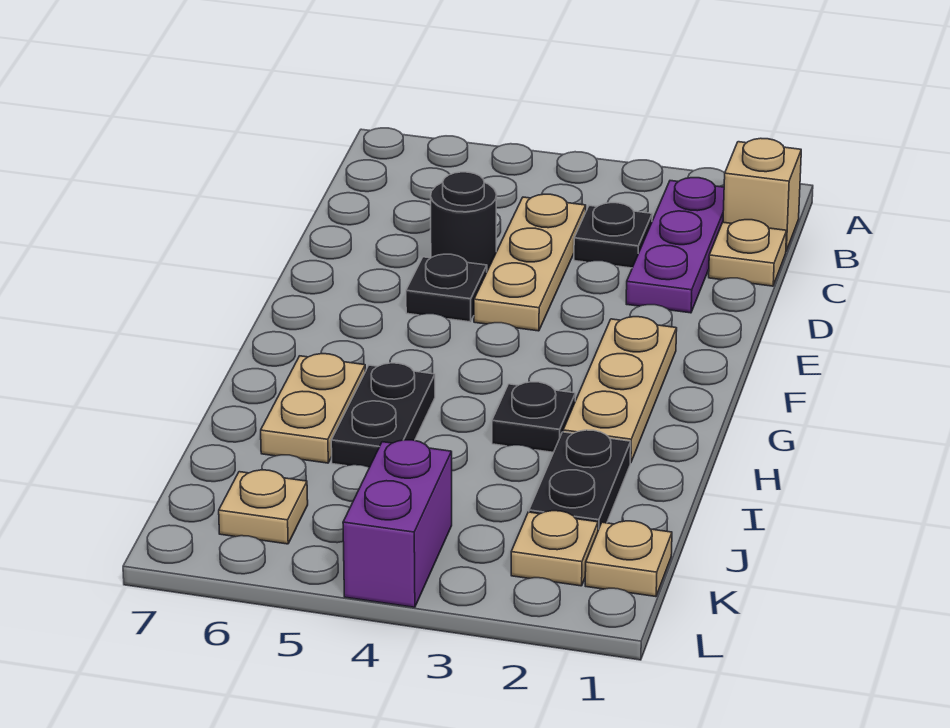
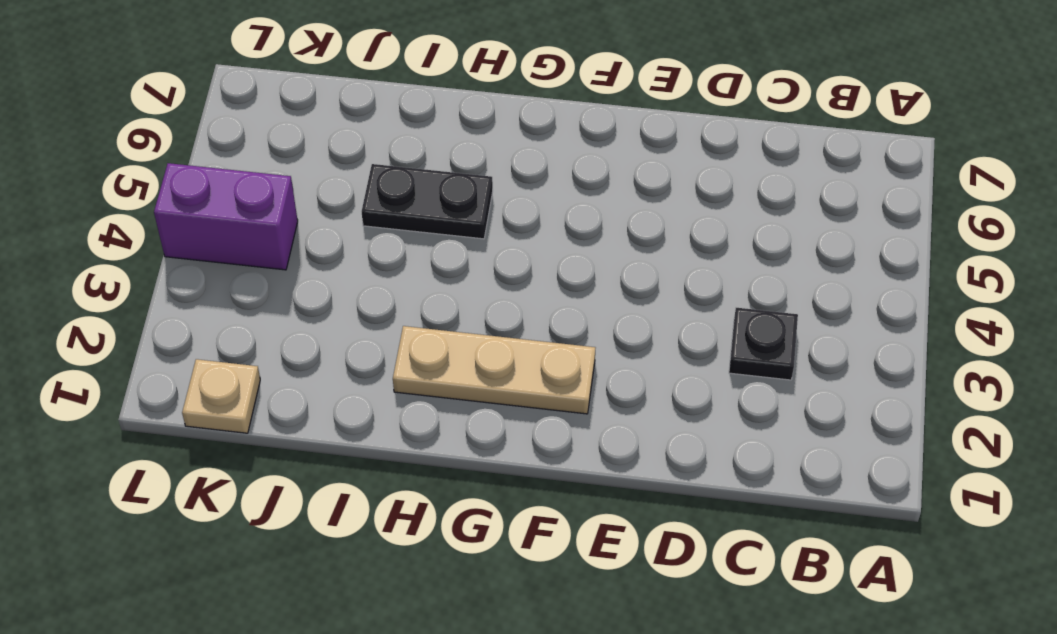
none -> tan 1x1 brick [723,138,801,251]
none -> purple 1x3 plate [626,178,724,313]
none -> tan 1x1 plate [709,220,787,286]

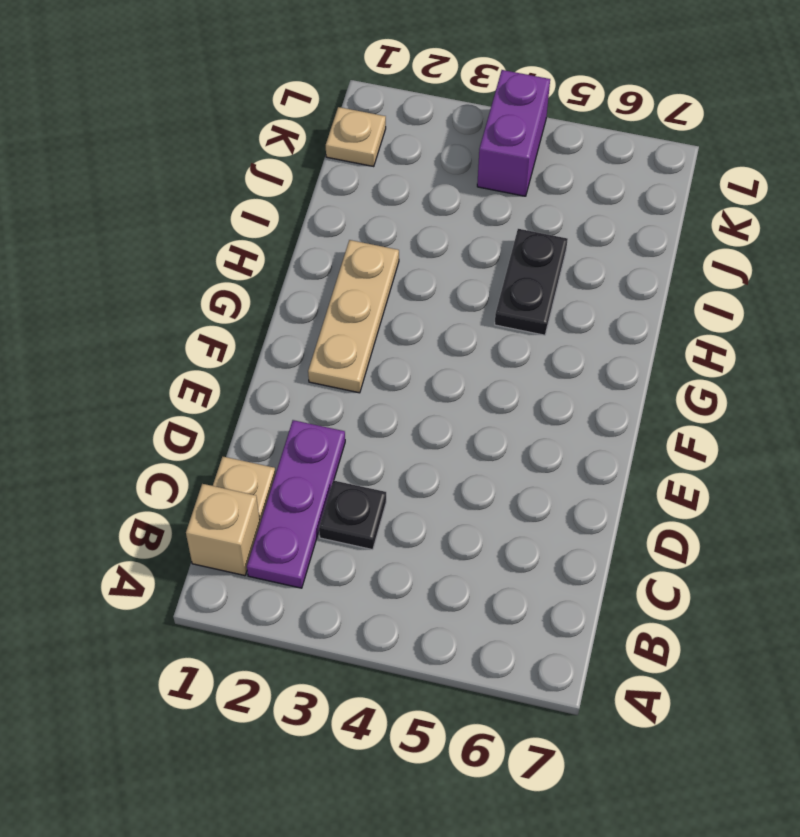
none -> tan 1x3 plate [474,194,586,331]
none -> black 1x1 round brick [431,172,497,271]
none -> black 1x1 plate [406,254,487,322]

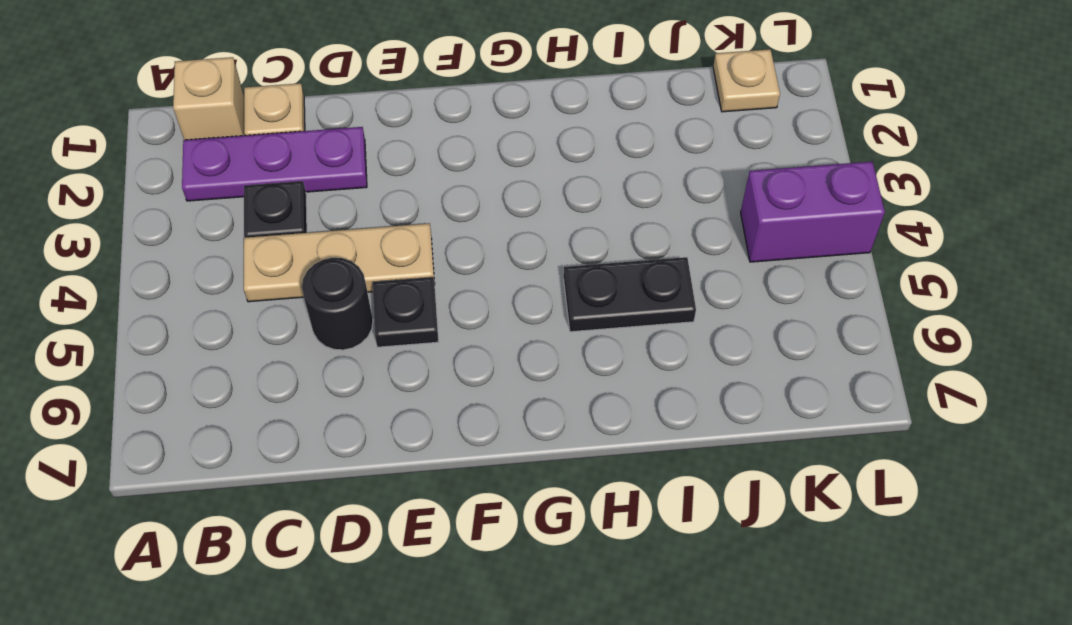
none -> tan 1x3 plate [563,317,677,463]
none -> black 1x1 plate [492,382,575,452]
none -> tan 1x2 plate [261,353,365,463]

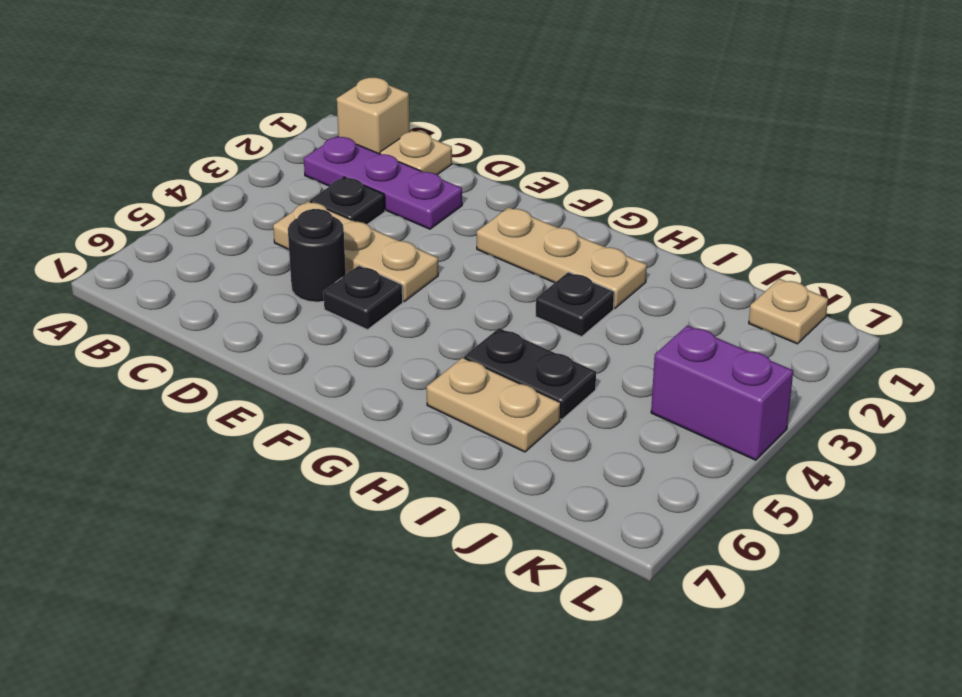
none -> black 1x2 plate [529,430,631,530]
none -> tan 1x1 plate [511,511,598,586]
none -> tan 1x1 plate [219,470,308,544]

